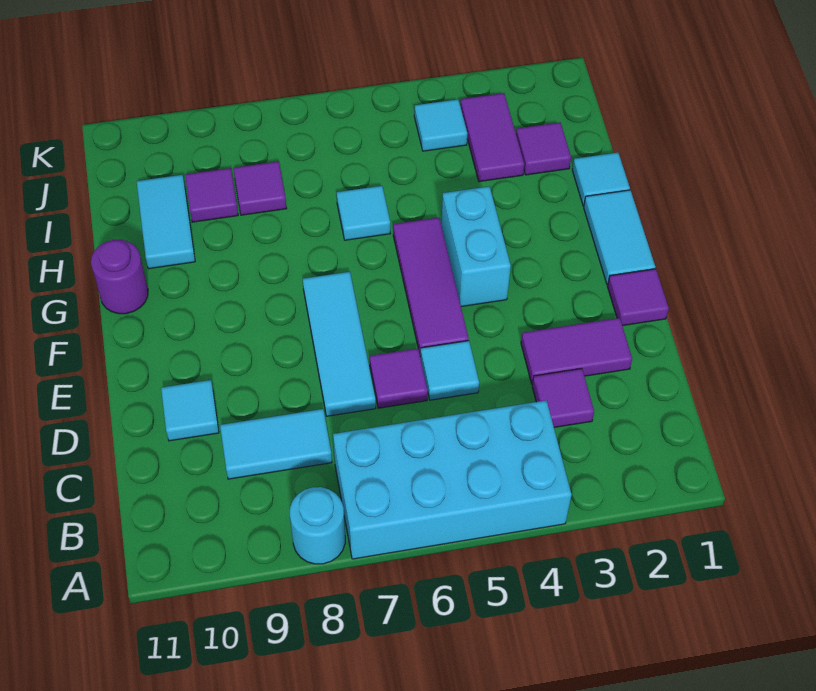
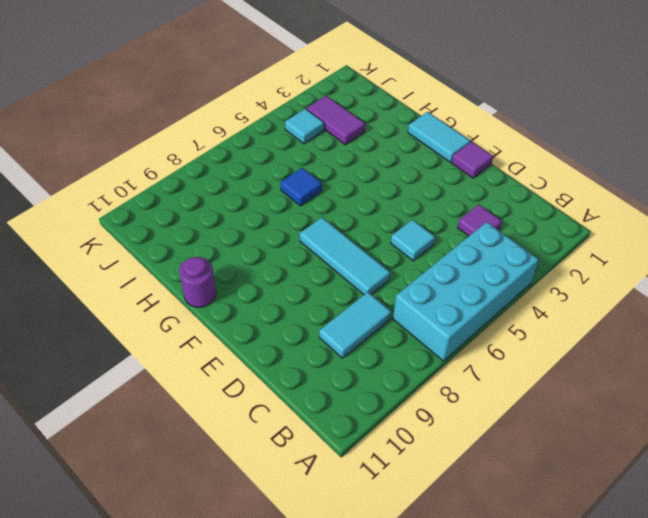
blue 1x1 tile [280,168,322,206] -> cyan 1x1 tile [337,186,390,240]
none -> cyan 1x1 round brick [290,487,345,564]
none -> purple 1x2 tile [521,318,632,384]
none -> purple 1x1 tile [370,349,428,408]

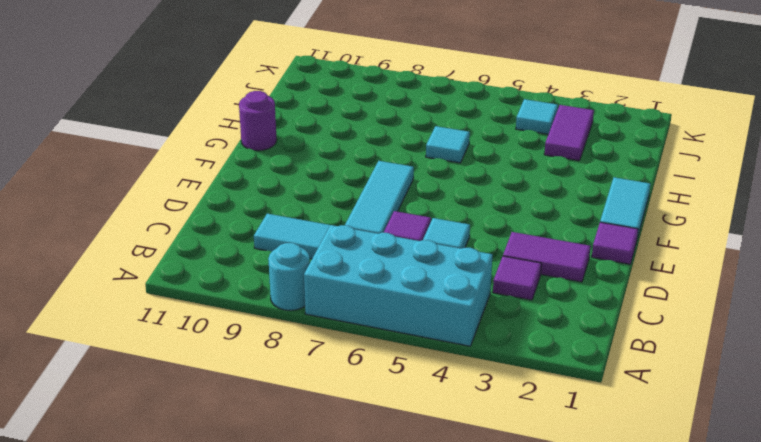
none -> cyan 1x1 tile [161,380,219,441]
none -> purple 1x3 tile [393,218,469,356]
none -> cyan 1x2 brick [441,186,511,307]

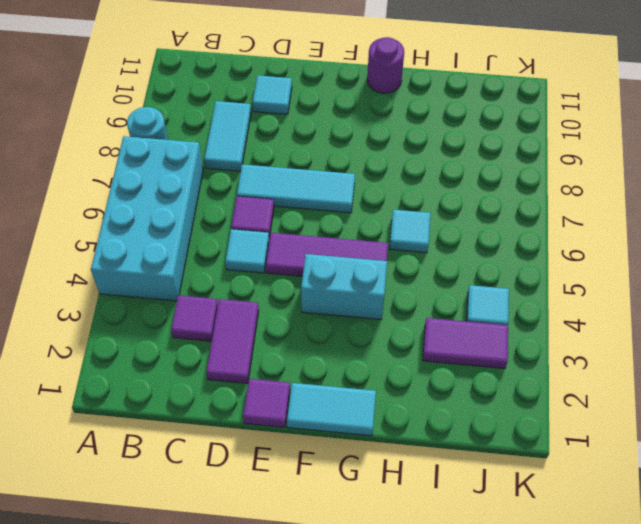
none -> cyan 1x1 tile [572,153,630,206]
none -> cyan 1x2 tile [137,175,195,269]
none -> purple 1x1 tile [516,122,571,175]

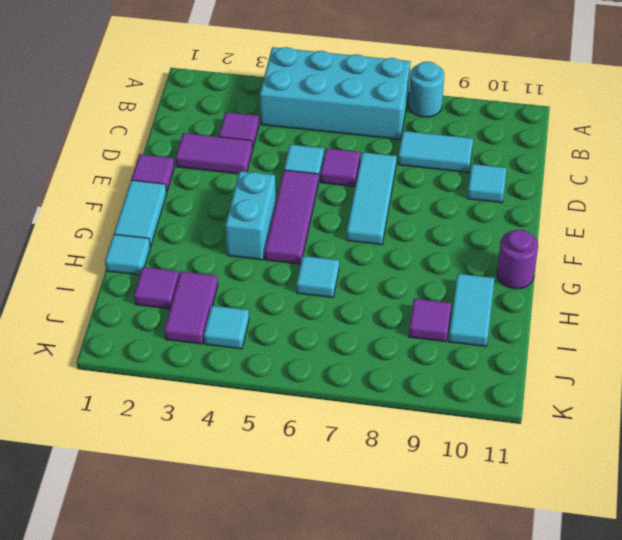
none -> purple 1x1 tile [233,161,287,215]

